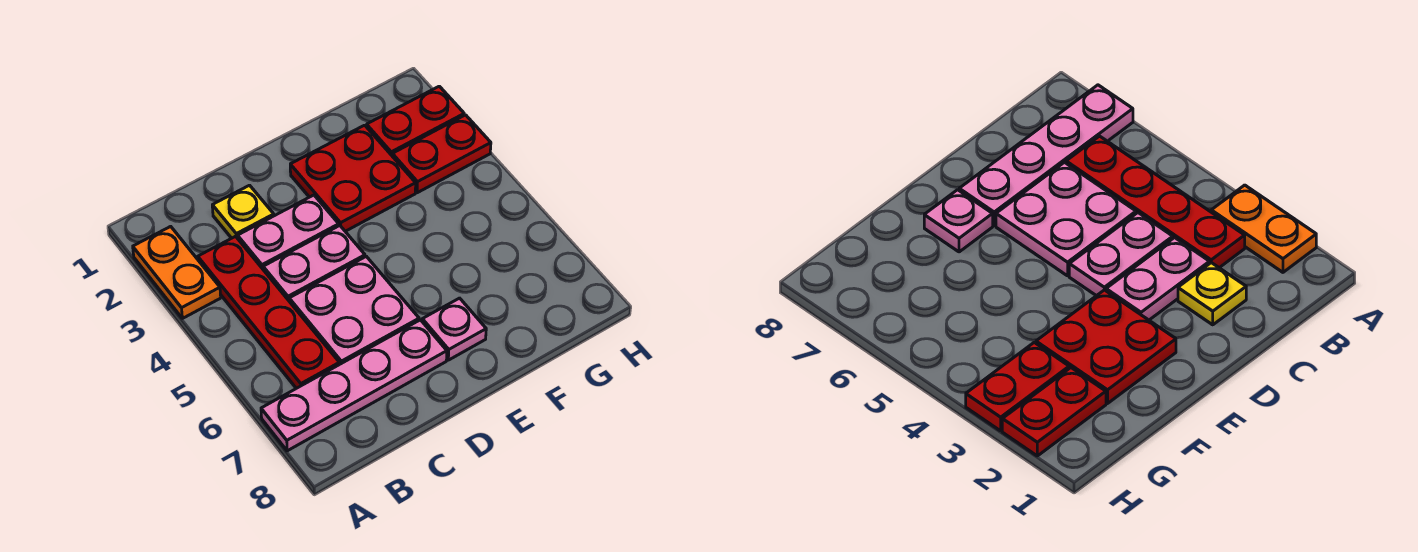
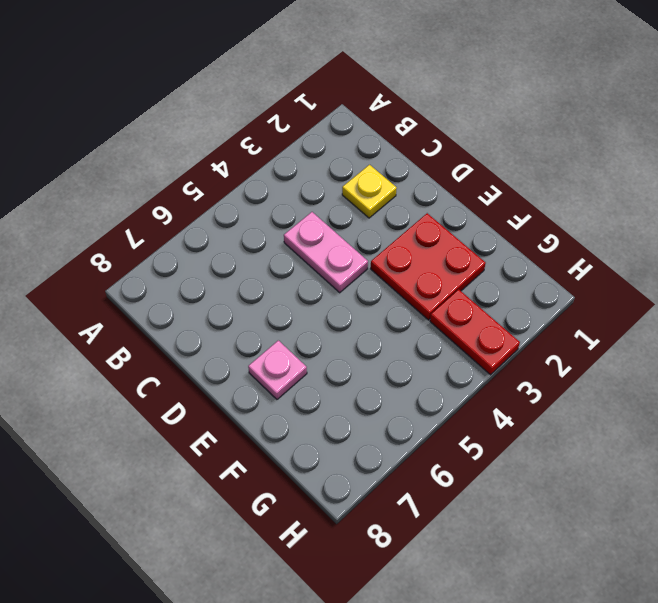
none -> orange 1x2 plate [133,226,221,318]
none -> pink 1x4 plate [261,320,447,451]

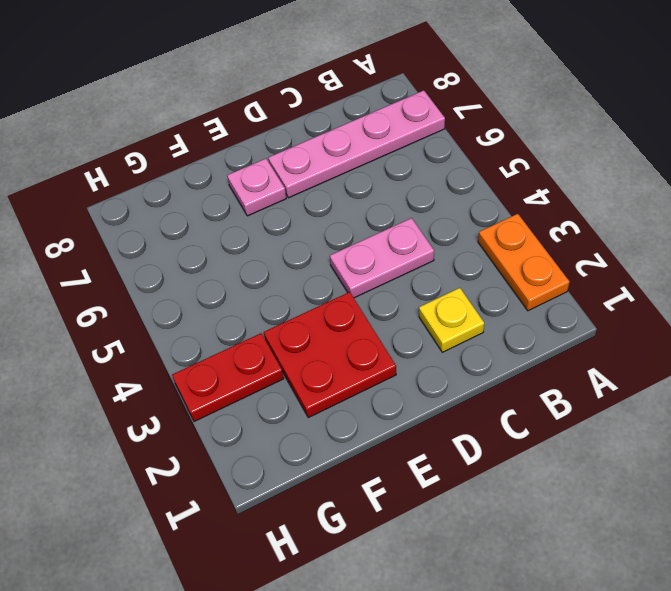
none -> red 1x4 plate [198,236,339,388]
none -> pink 1x2 plate [238,195,339,269]

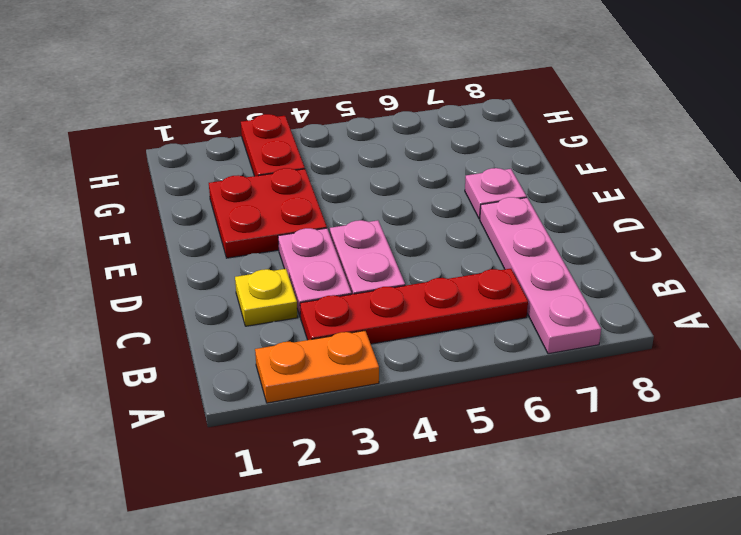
none -> pink 2x2 plate [289,256,419,364]
none -> red 1x2 plate [367,86,464,155]

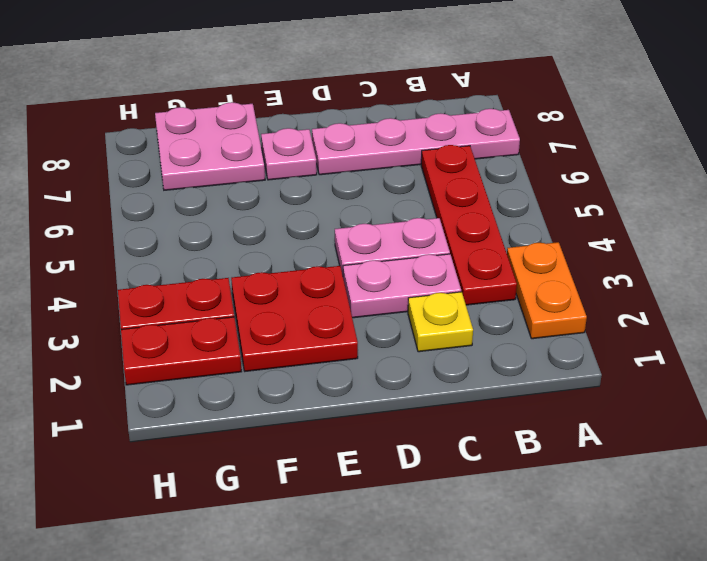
pink 2x2 plate [155,102,265,190] -> pink 2x2 plate moved to [289,256,419,364]

